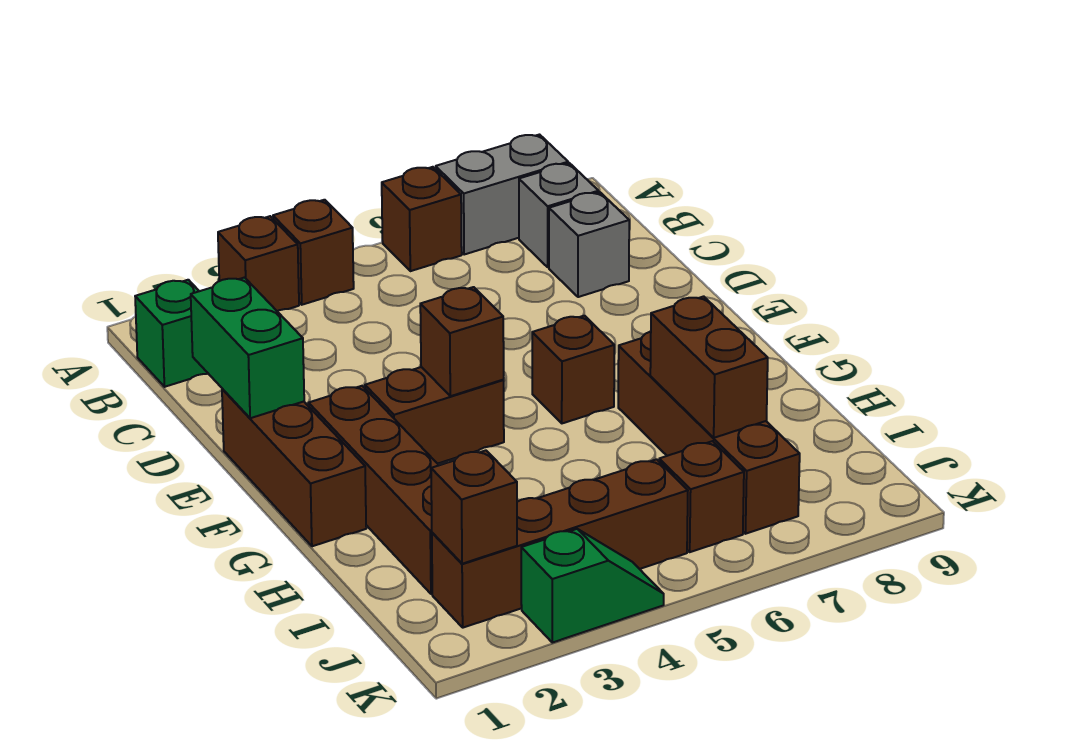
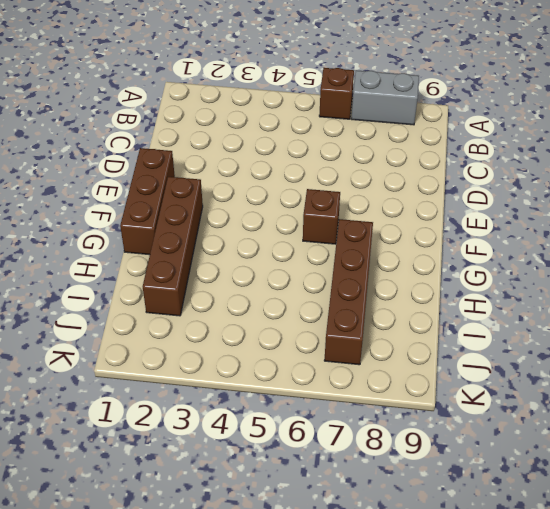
none -> brown 1x1 brick [218,216,299,311]
none -> brown 1x1 brick [273,200,354,305]
none -> green 1x1 brick [135,280,208,387]

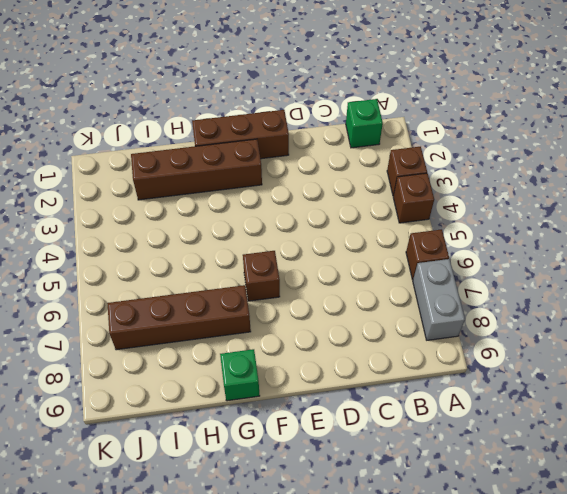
green 1x1 brick [220,349,260,401] -> none
none -> grey 1x1 brick [519,163,599,267]
none -> grey 1x1 brick [549,192,629,297]
none -> brown 1x2 brick [365,367,504,464]

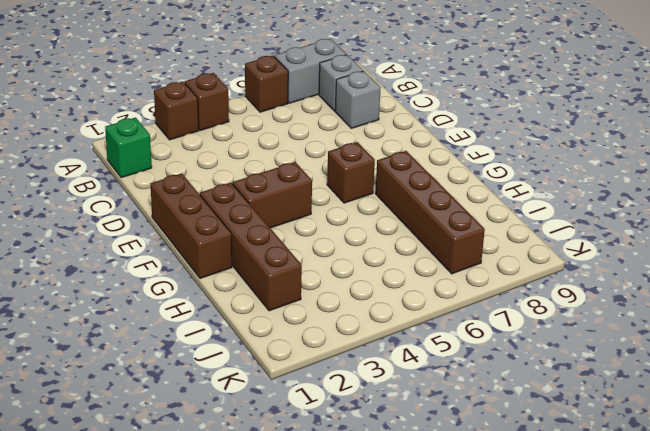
none -> brown 1x4 brick [432,459,688,628]
none -> brown 1x1 brick [659,441,744,552]
none -> green 1x2 slope [521,529,664,643]

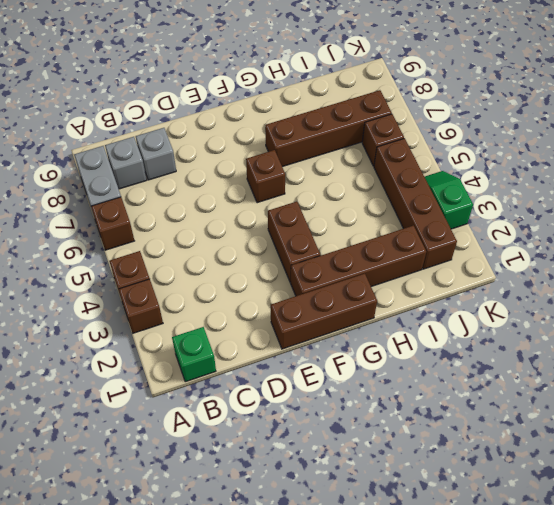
none -> green 1x2 brick [191,278,304,418]
none -> brown 1x1 brick [420,287,504,396]
none -> brown 1x2 brick [650,296,768,438]

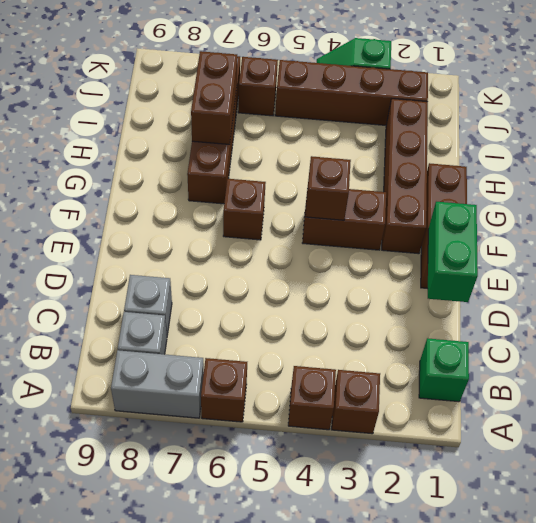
none -> brown 1x1 brick [431,450,517,564]

